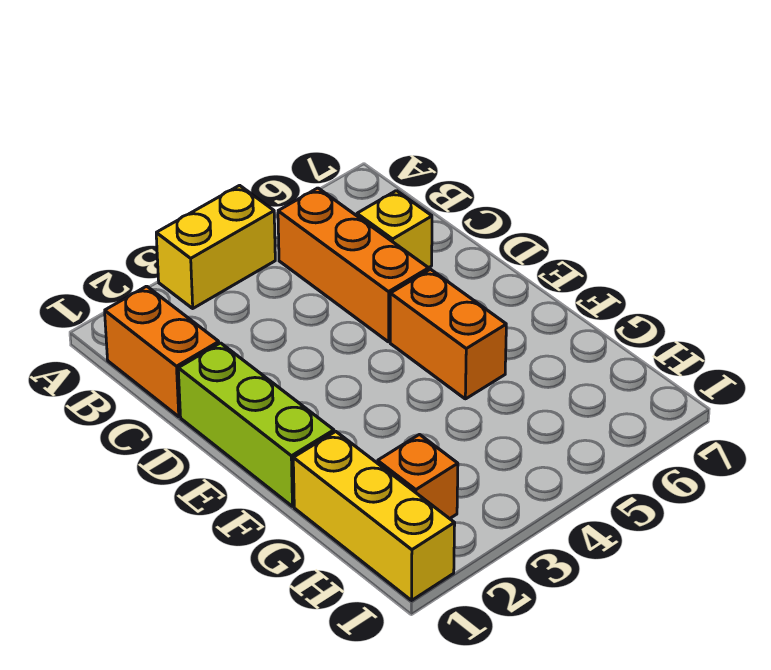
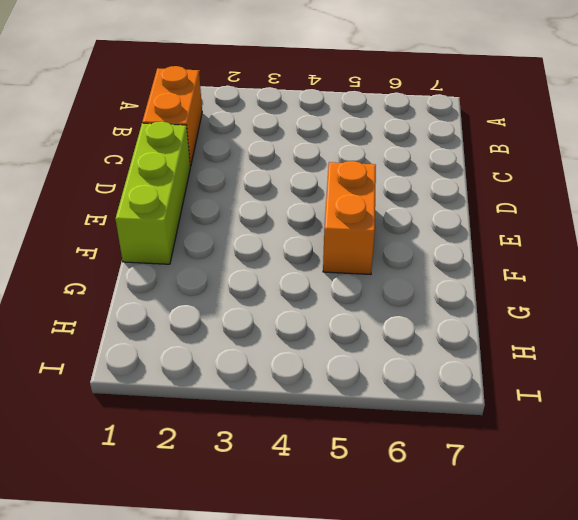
none -> yellow 1x2 brick [156,185,275,308]
none -> orange 1x3 brick [278,188,429,342]

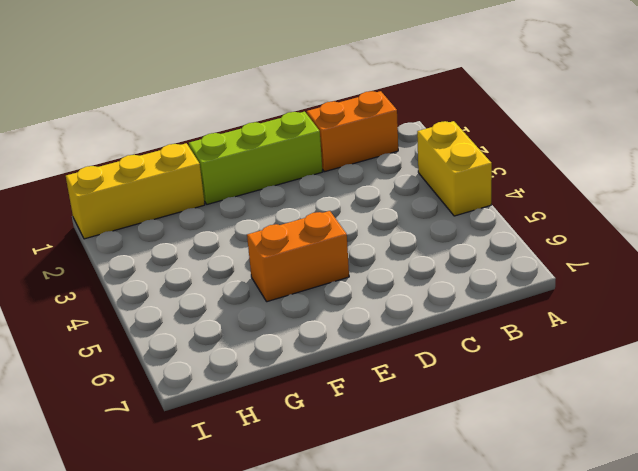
none -> orange 1x3 brick [278,188,429,342]
none -> yellow 1x1 brick [357,191,432,268]

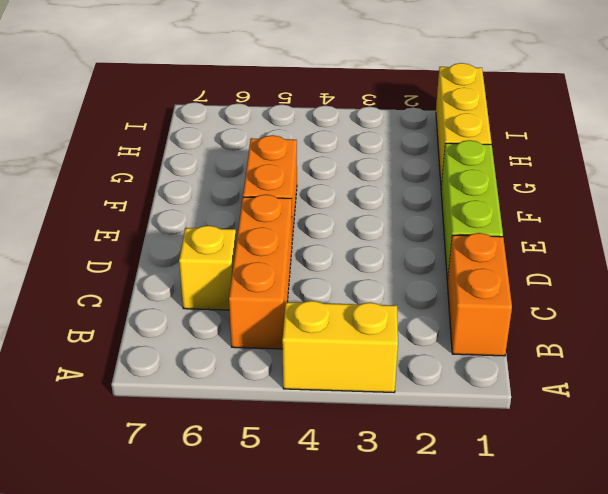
none -> orange 1x1 brick [378,435,458,519]

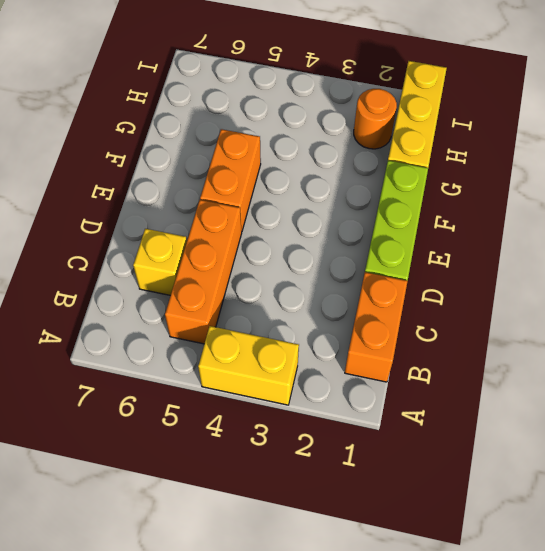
orange 1x1 round brick [354,89,397,149] -> orange 1x1 brick [378,435,458,519]

